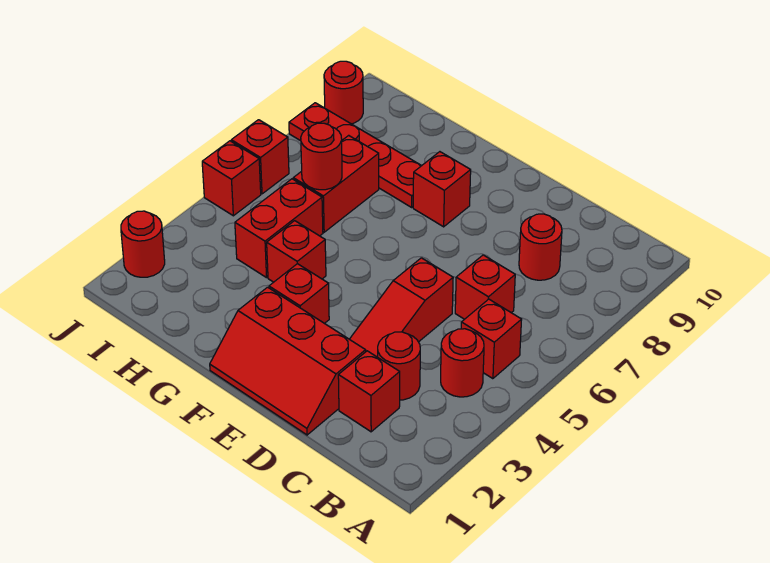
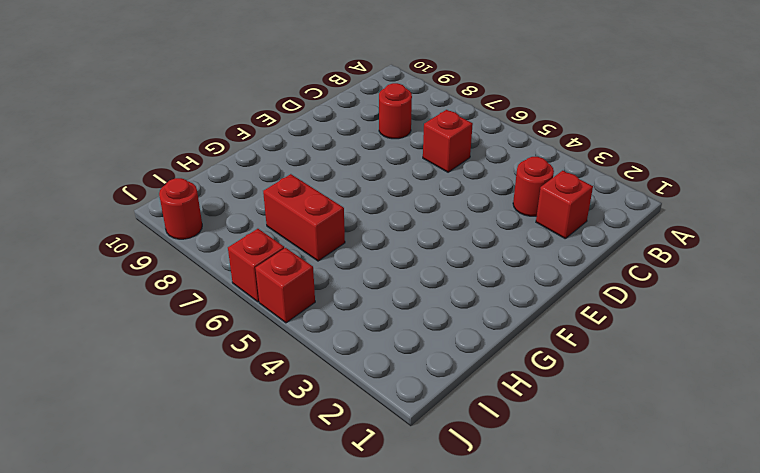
none -> red 1x1 round brick [441,329,484,397]
none -> red 1x1 brick [461,299,522,379]
none -> red 2x3 slope [210,287,366,435]

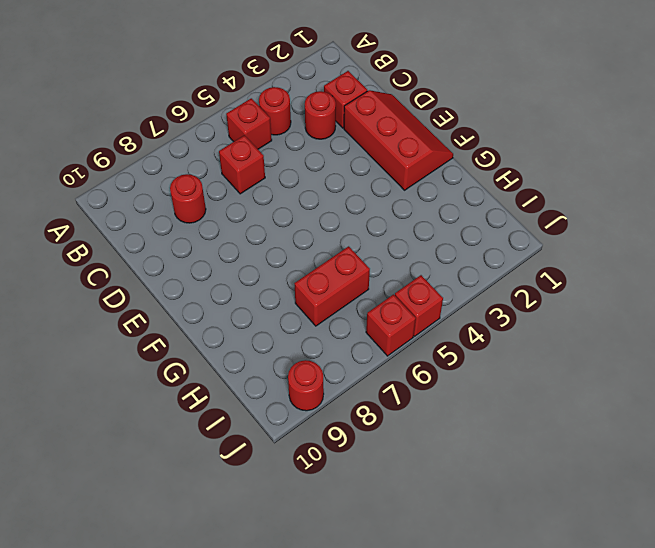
none -> red 1x3 slope [350,258,453,357]
none -> red 1x1 brick [269,264,329,324]
none -> red 1x1 brick [413,152,471,227]

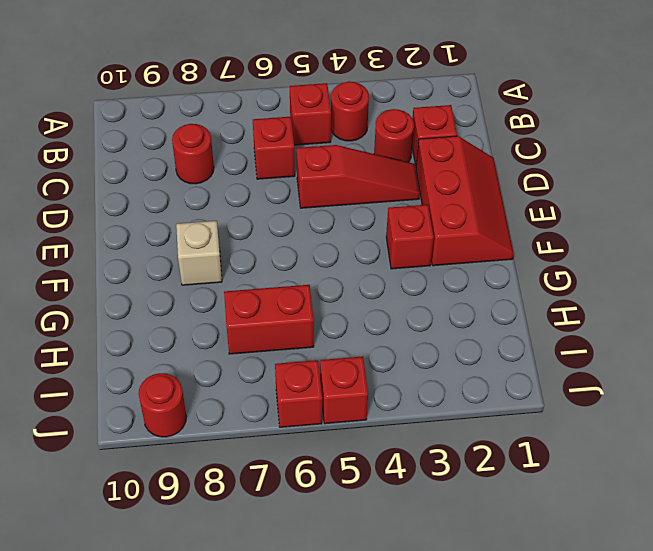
tan 1x1 brick [176,221,222,285] -> red 1x1 brick [413,152,471,227]
none -> red 1x1 brick [267,221,326,282]
none -> red 1x4 plate [289,103,421,207]
none -> red 1x2 brick [235,179,323,278]

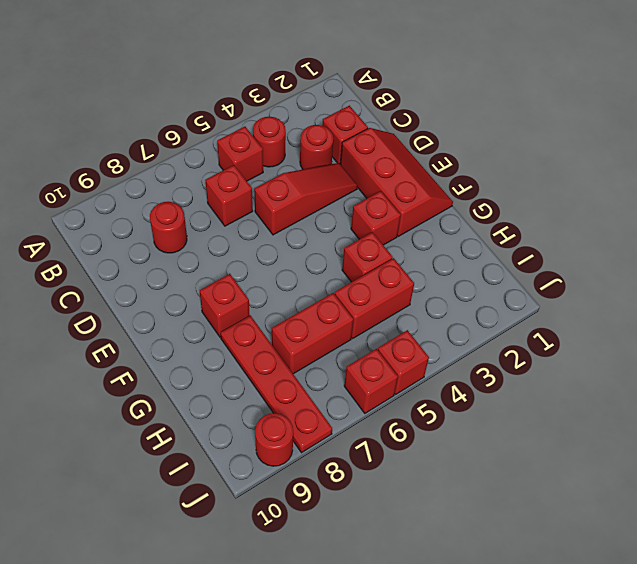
none -> red 1x1 round brick [121,211,165,277]
none -> red 1x1 round brick [301,123,342,190]

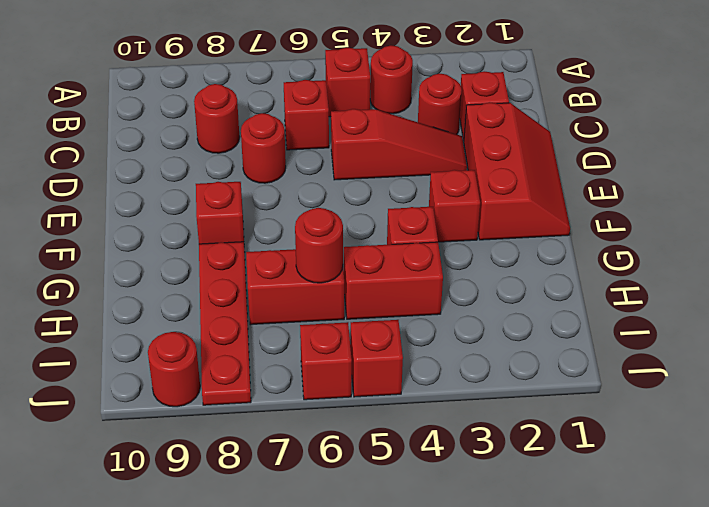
red 1x1 round brick [241,113,286,183] -> red 1x1 round brick moved to [121,211,165,277]

